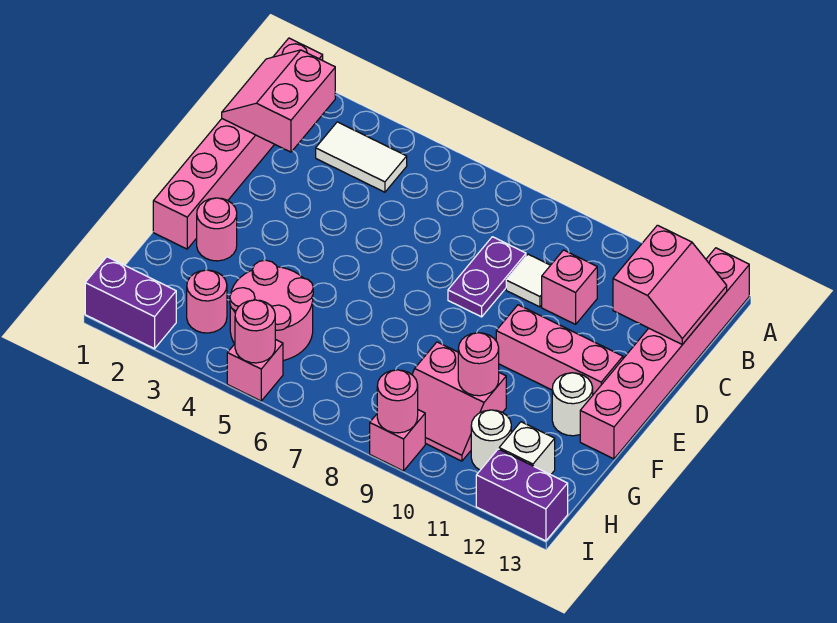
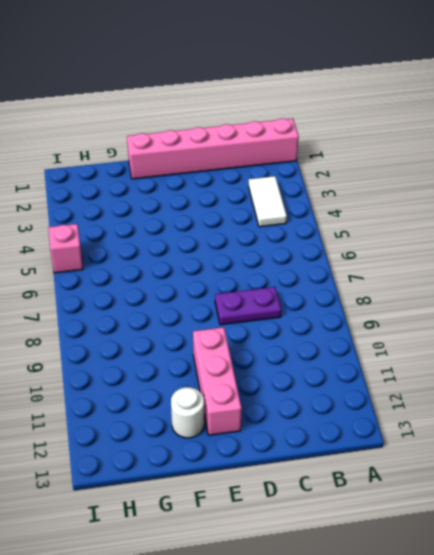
none -> pink 1x6 brick [580,248,749,459]
none -> white 1x1 tile [506,254,550,307]
none -> pink 1x1 brick [542,250,597,324]

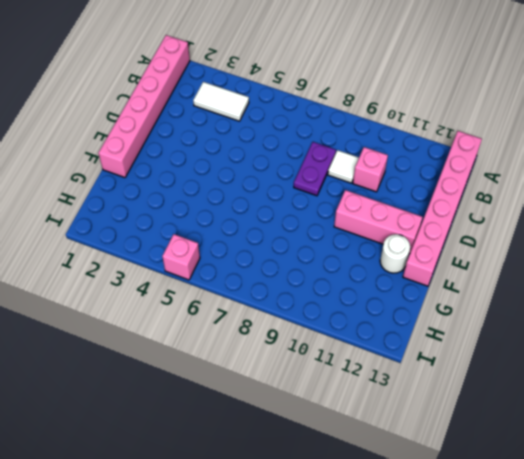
none -> pink 1x1 round brick [197,198,237,261]
none -> pink 2x2 round brick [230,260,313,360]
none -> pink 2x2 slope [412,342,506,461]

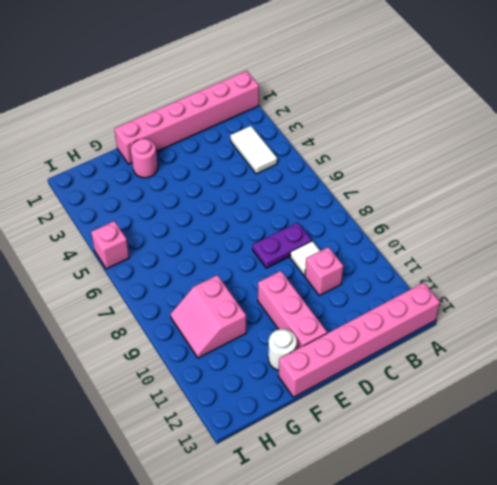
none -> pink 2x2 round brick [230,260,313,360]
none -> pink 1x1 round brick [187,270,227,333]
none -> white 1x1 round brick [471,410,511,470]

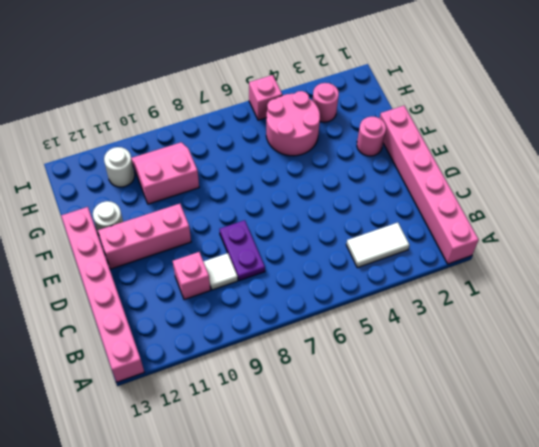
none -> white 1x1 brick [499,422,555,475]
none -> purple 1x2 brick [85,257,176,349]
none -> pink 1x1 brick [370,410,425,471]

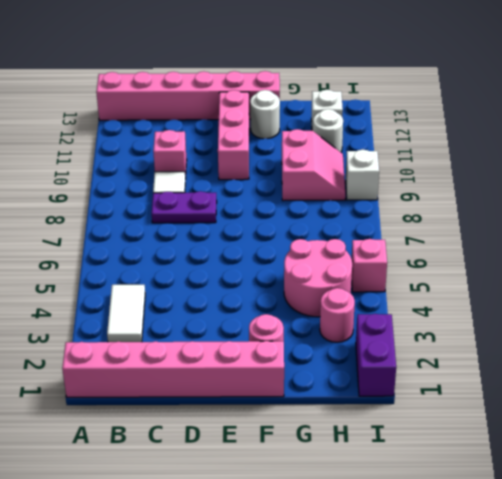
white 1x1 brick [346,149,379,200] -> pink 1x1 brick [370,410,425,471]
none -> purple 1x2 brick [476,449,568,541]
none -> pink 2x2 slope [222,50,335,152]
none -> pink 2x2 slope [613,225,727,344]

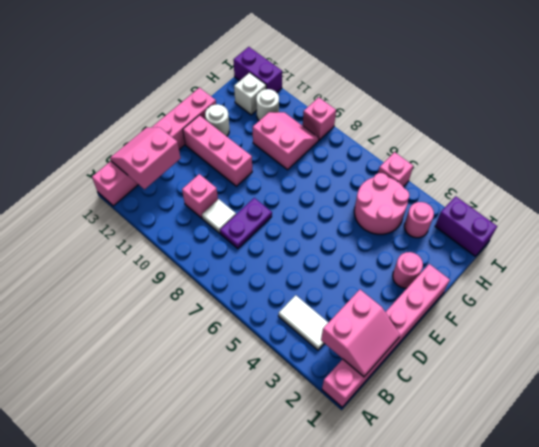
none -> pink 1x1 round brick [458,333,499,396]
none -> pink 1x1 round brick [235,300,275,363]
none -> pink 1x1 round brick [377,370,418,433]

